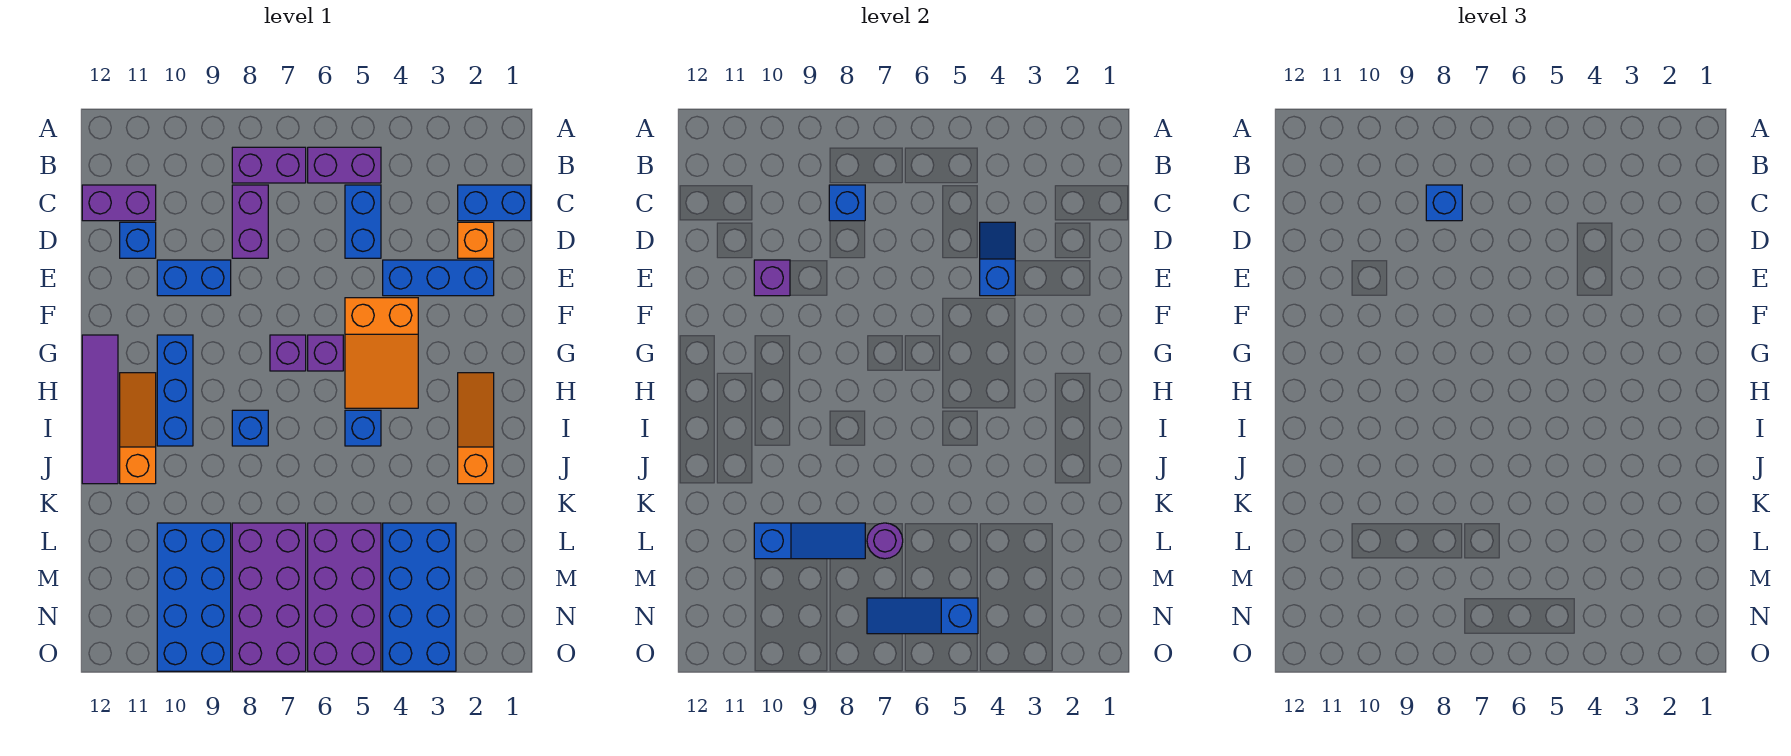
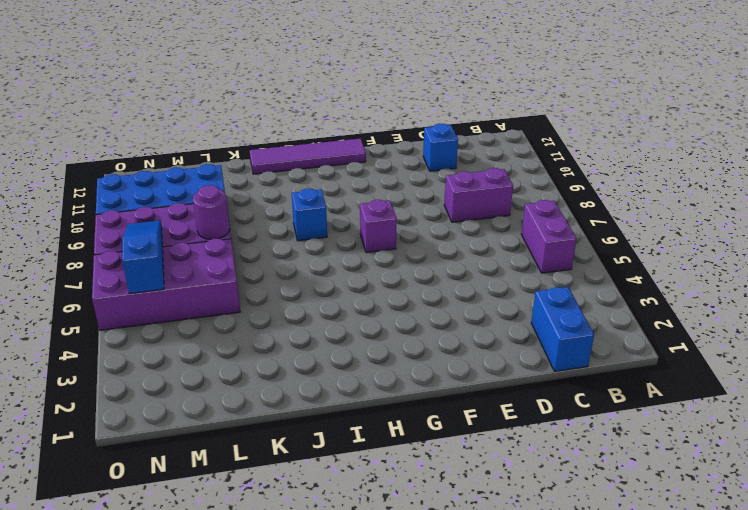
none -> purple 1x2 brick [232,147,306,183]
none -> blue 1x2 brick [345,185,381,258]
none -> purple 1x2 brick [82,185,156,221]
none -> orange 1x1 brick [458,222,494,258]

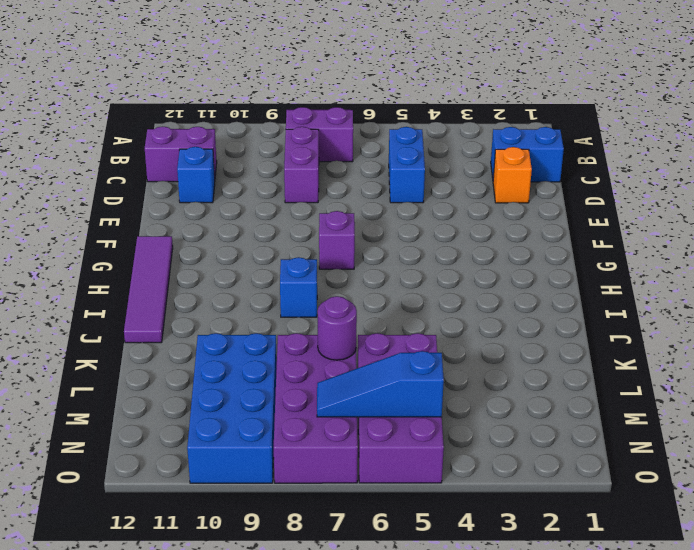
none -> purple 1x2 brick [308,147,381,183]
none -> blue 1x3 brick [383,260,494,296]
none -> blue 1x2 brick [157,260,231,296]
none -> orange 2x3 slope [345,298,418,408]

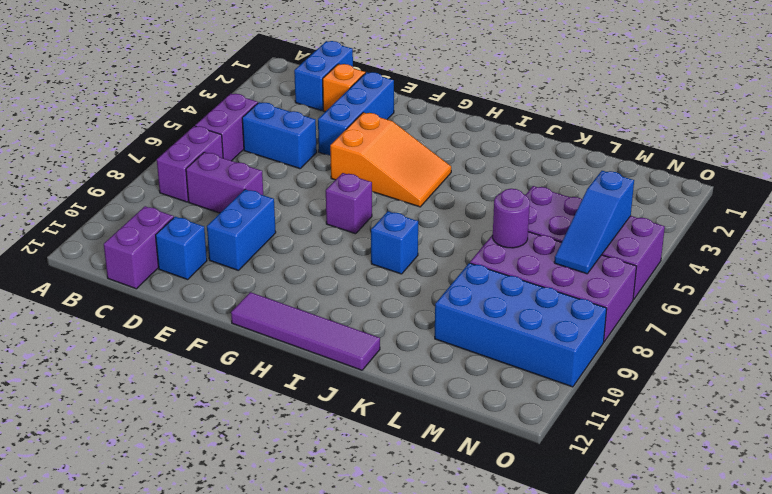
none -> purple 1x1 brick [308,335,343,371]
none -> blue 1x3 brick [157,335,193,446]
none -> orange 1x3 slope [458,373,494,484]
none -> orange 1x3 slope [120,373,156,484]

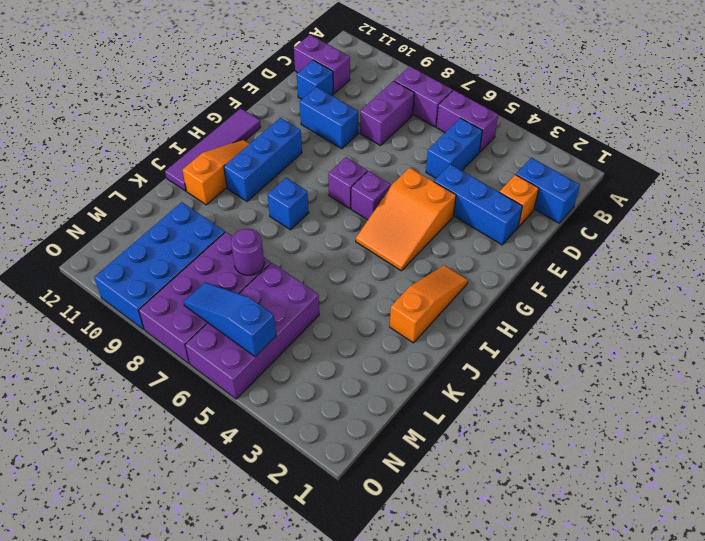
none -> blue 1x1 brick [345,410,381,446]
none -> blue 2x4 brick [383,523,456,671]
none -> blue 1x1 brick [829,185,865,221]
none -> blue 1x2 slope [980,222,1015,296]

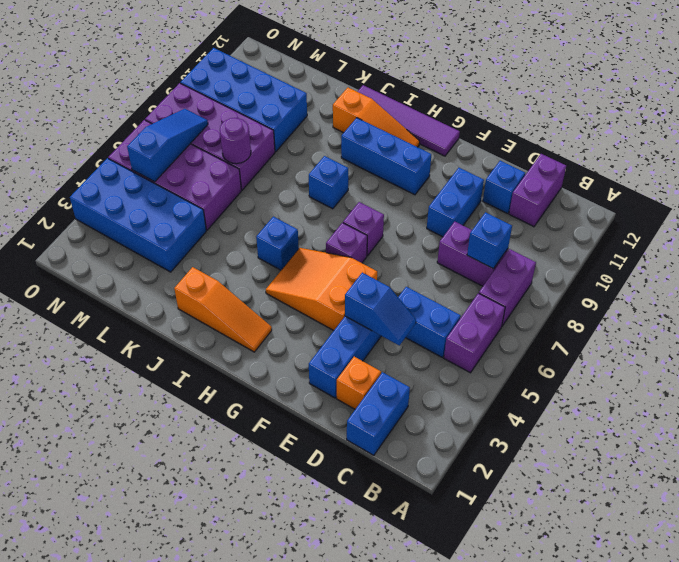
none -> purple 1x1 brick [754,260,790,296]
none -> blue 1x3 slope [754,523,865,559]
none -> blue 1x1 brick [1426,185,1462,221]

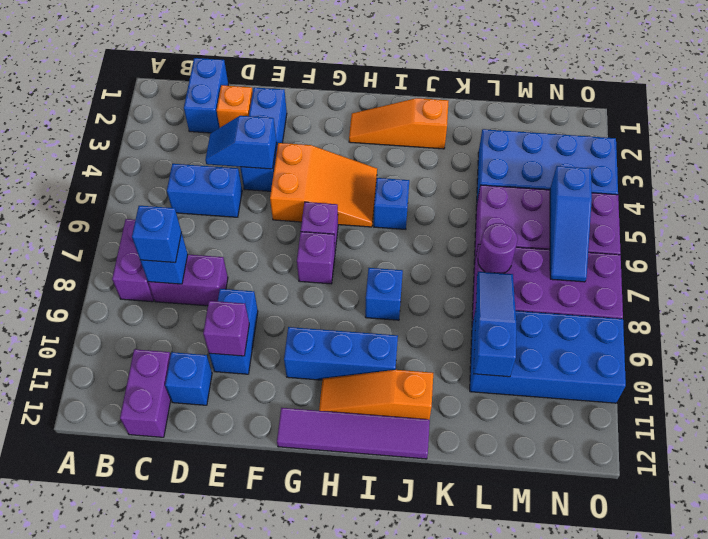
none -> purple 1x2 brick [308,147,381,183]

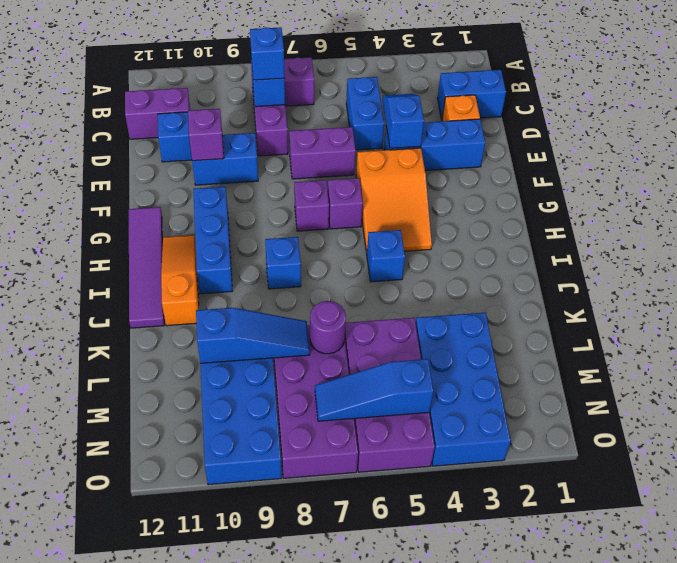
purple 1x2 brick [289,127,356,179] -> purple 1x2 brick moved to [308,147,381,183]
none -> orange 1x3 slope [458,373,494,484]

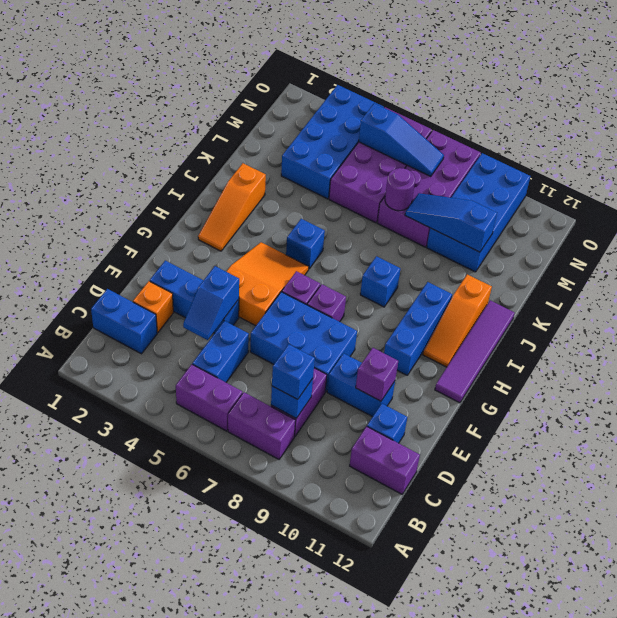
blue 2x3 brick [250,292,357,392] -> none

